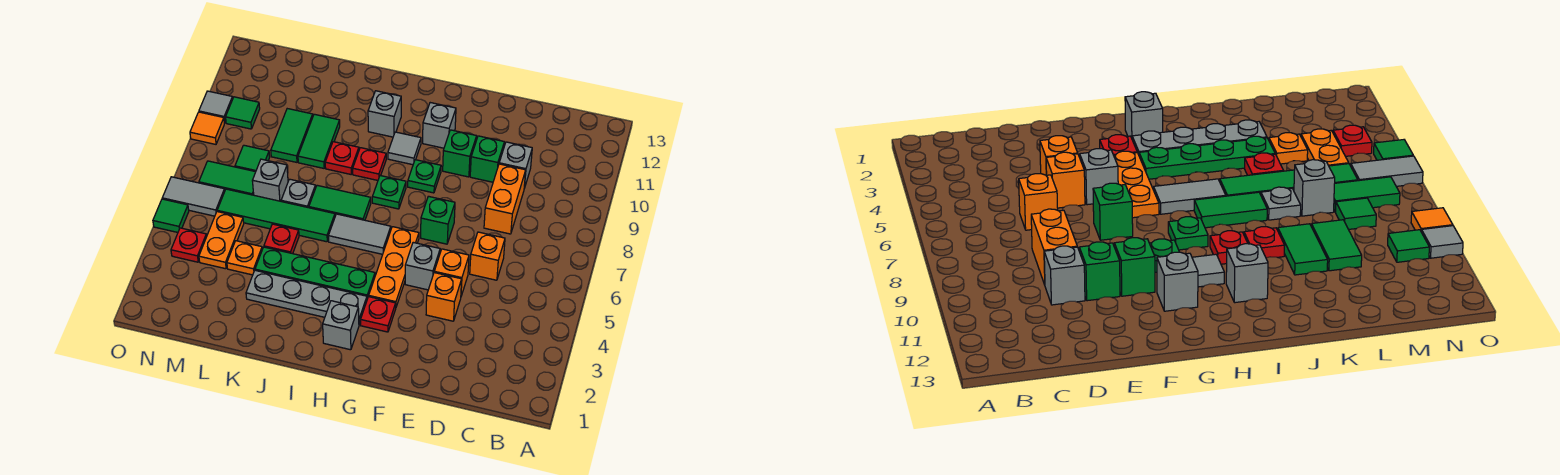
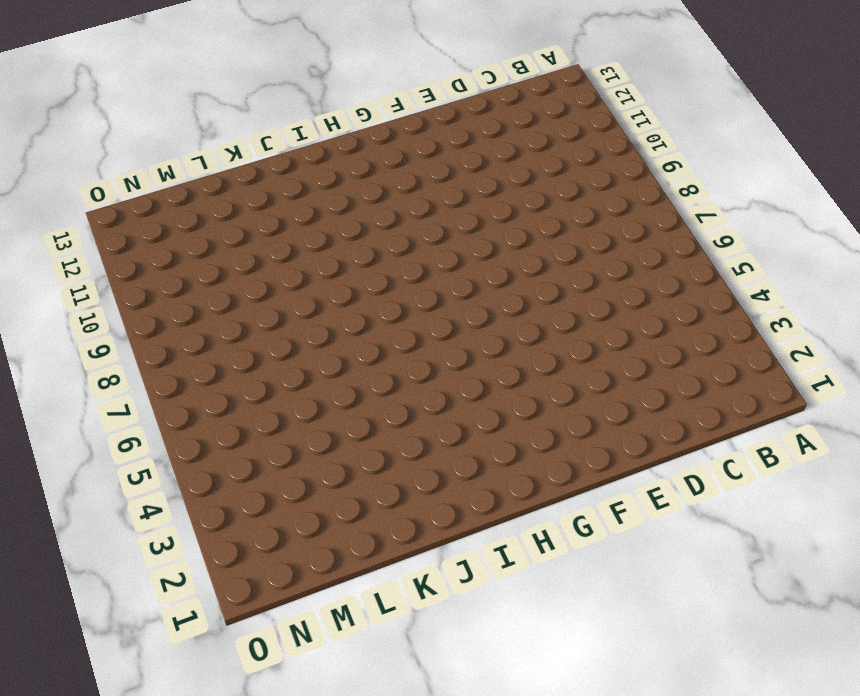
none -> orange 1x1 brick [470,232,505,280]
none -> orange 1x2 brick [484,164,526,234]
none -> grey 1x1 brick [499,142,532,188]
none -> orange 1x1 brick [426,273,462,321]

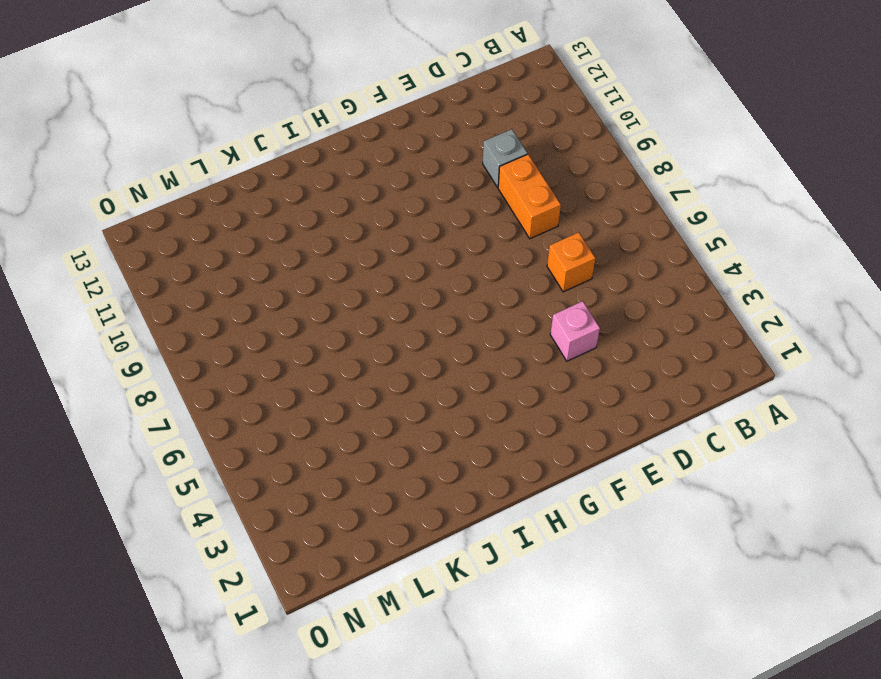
pink 1x1 brick [550,301,600,361] -> orange 1x1 brick [426,273,462,321]
none -> orange 1x1 brick [434,249,469,296]
none -> green 1x1 brick [470,136,504,182]
none -> grey 1x1 brick [405,242,440,290]
none -> green 1x1 brick [421,196,455,244]

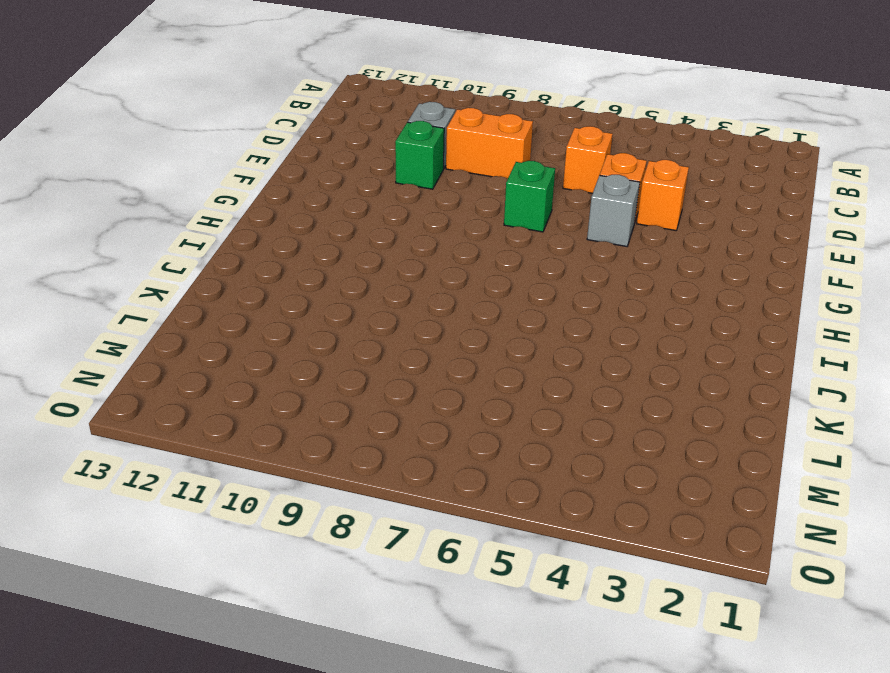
none -> green 1x1 brick [443,130,477,177]
none -> red 1x1 plate [361,297,396,332]
none -> orange 1x3 plate [369,227,419,307]
none -> green 1x1 plate [408,160,441,193]

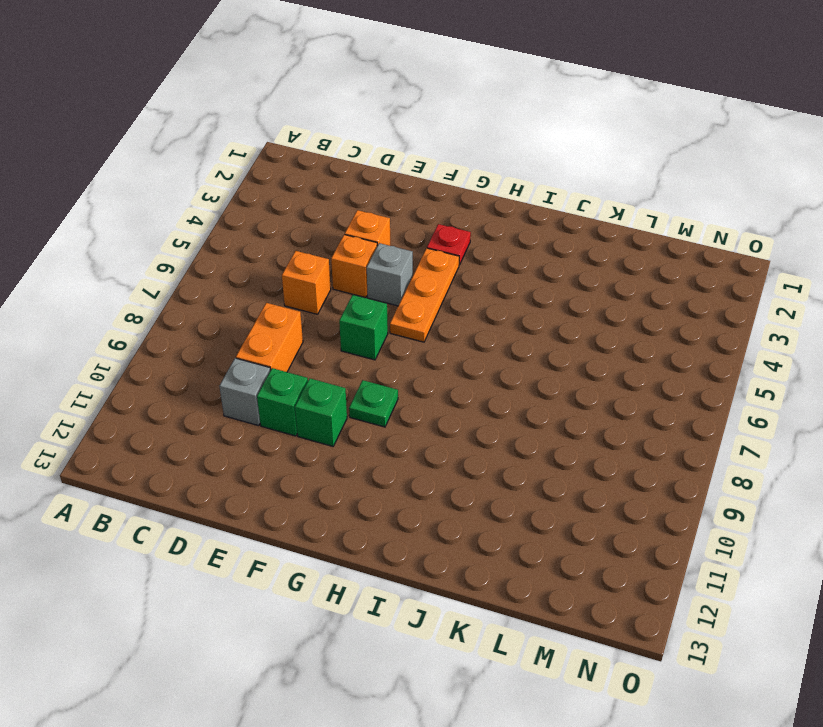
none -> grey 1x1 brick [423,103,456,148]
none -> grey 1x1 brick [323,301,359,350]
none -> grey 1x4 plate [246,270,367,324]
none -> green 1x4 plate [255,247,375,299]

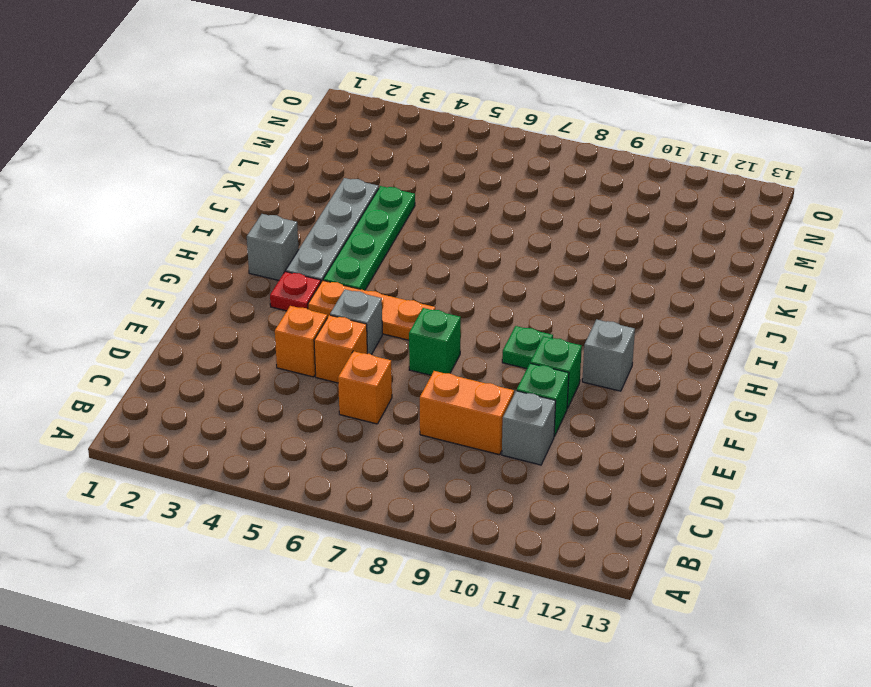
none -> grey 1x2 tile [328,214,391,254]
none -> green 1x1 plate [372,176,406,209]
none -> grey 1x1 tile [388,132,421,165]
none -> green 1x2 tile [309,185,371,220]

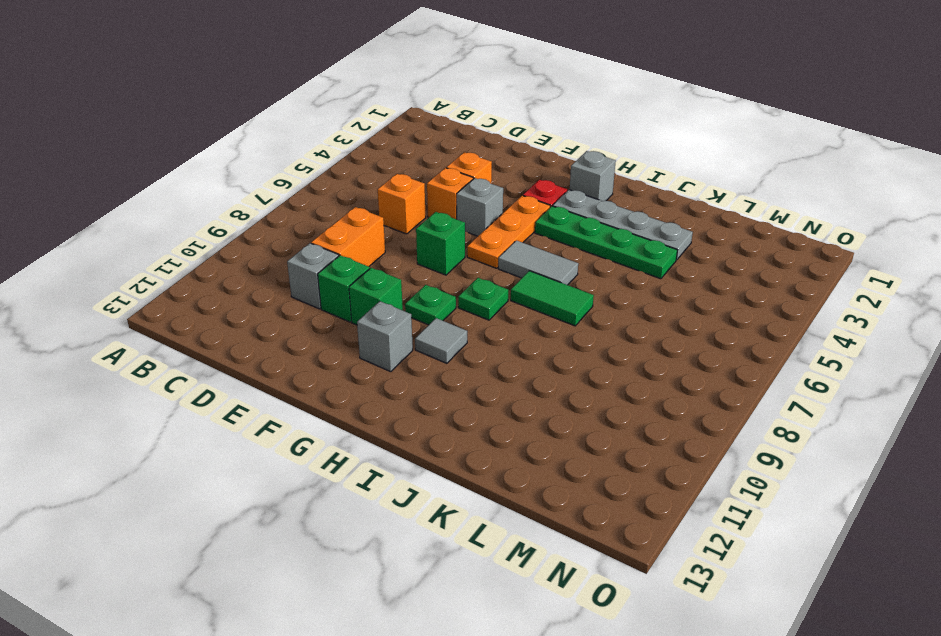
none -> red 1x1 plate [353,148,386,180]
none -> grey 1x1 brick [368,91,401,137]
none -> green 1x4 tile [217,189,335,242]
none -> red 1x1 plate [325,142,359,174]

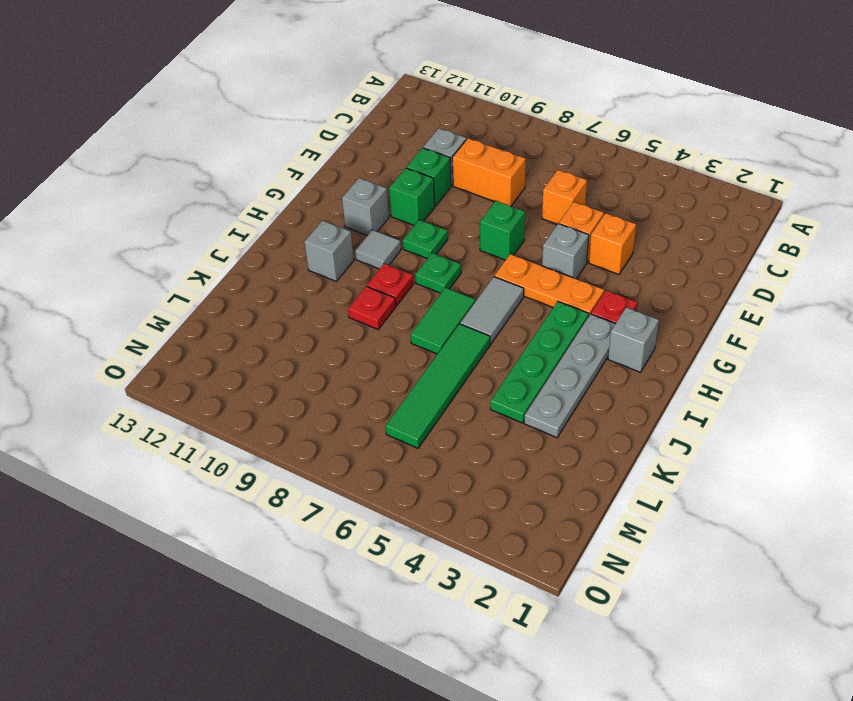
none -> red 1x1 plate [264,224,299,254]
none -> grey 1x1 plate [281,179,316,208]
none -> green 1x2 tile [298,114,340,168]
none -> orange 1x1 plate [227,241,262,275]

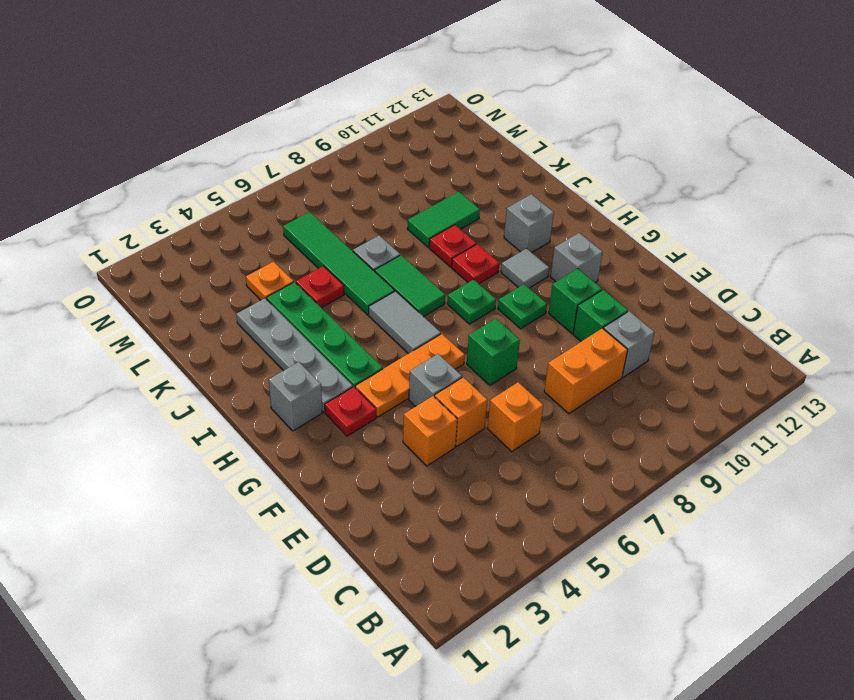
none -> grey 1x1 brick [252,159,288,201]
none -> green 1x2 tile [271,109,313,162]
none -> orange 1x2 plate [199,212,244,269]
none -> green 1x2 tile [199,161,255,195]

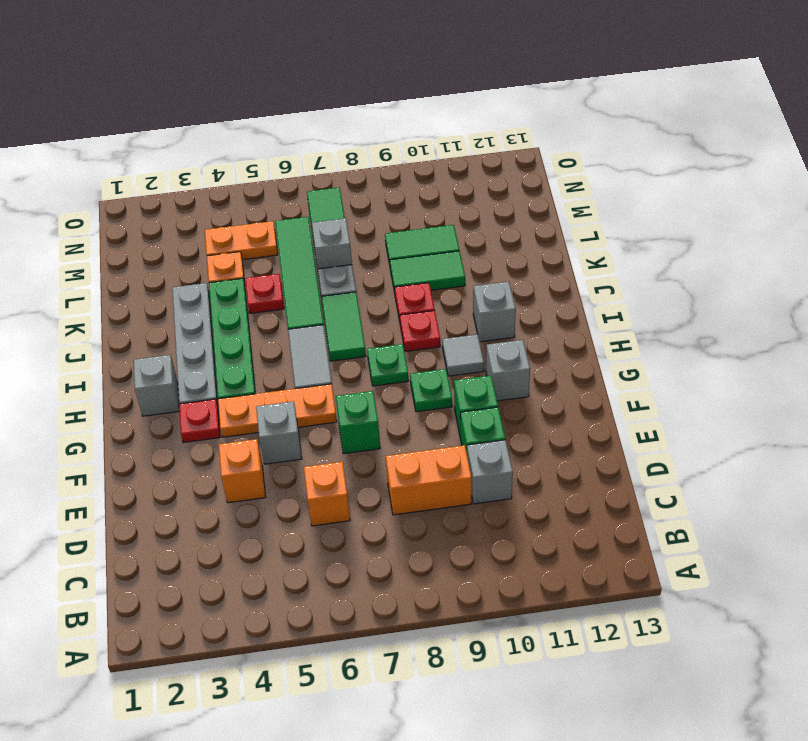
none -> orange 1x1 brick [434,249,469,296]
none -> green 1x1 tile [235,145,270,172]
none -> red 1x1 plate [171,228,207,262]
none -> grey 1x2 tile [162,177,225,216]

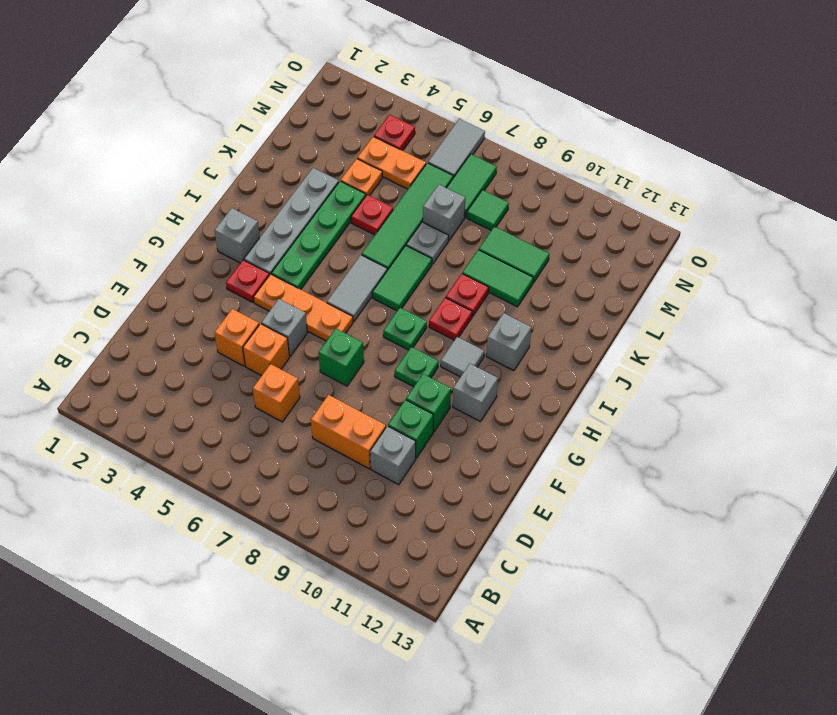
none -> green 1x1 tile [226,97,260,129]
none -> green 1x1 tile [153,199,189,232]
none -> orange 1x1 tile [190,112,224,144]
none -> grey 1x1 tile [199,91,233,123]

